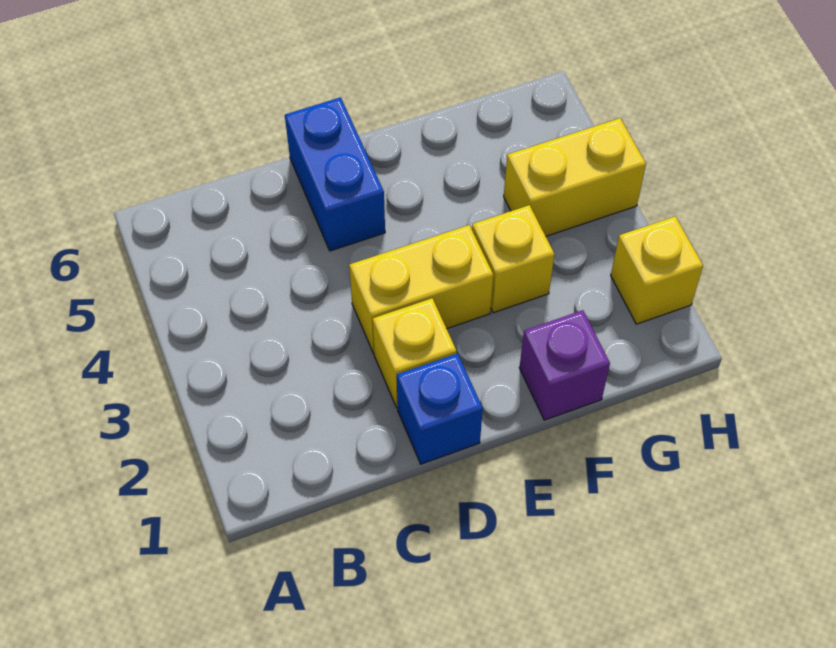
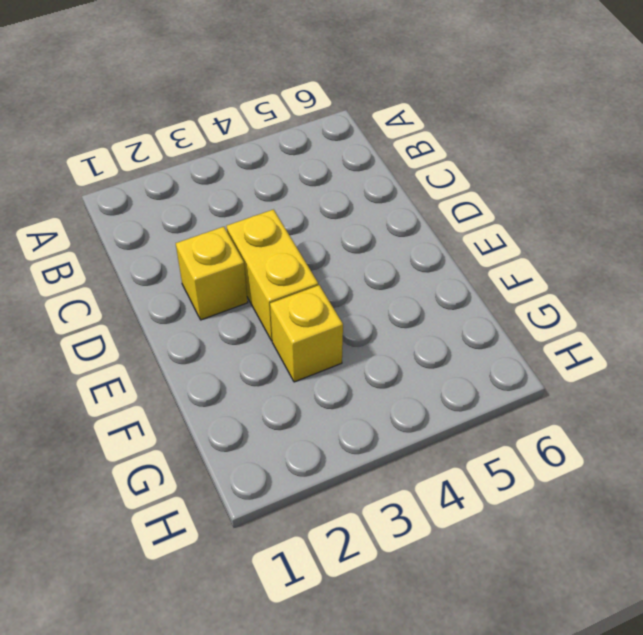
none -> blue 1x1 brick [397,353,483,464]
none -> blue 1x2 brick [285,97,385,251]

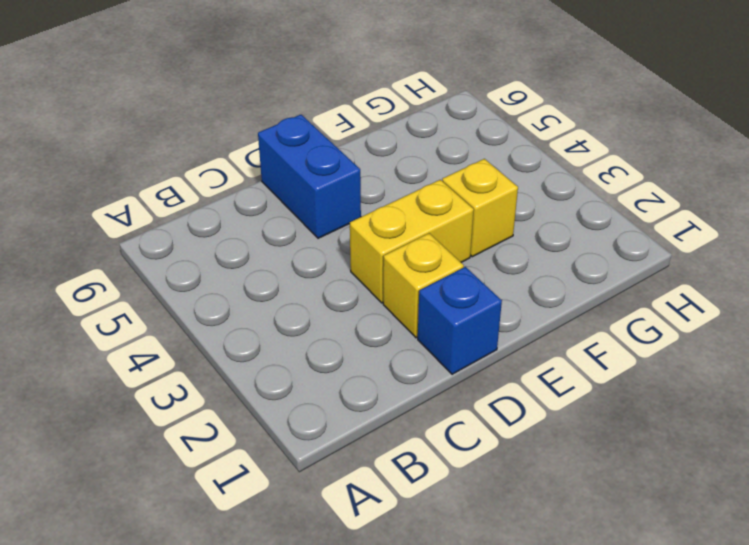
none -> purple 1x1 brick [519,310,610,420]
none -> yellow 1x2 brick [504,118,646,236]

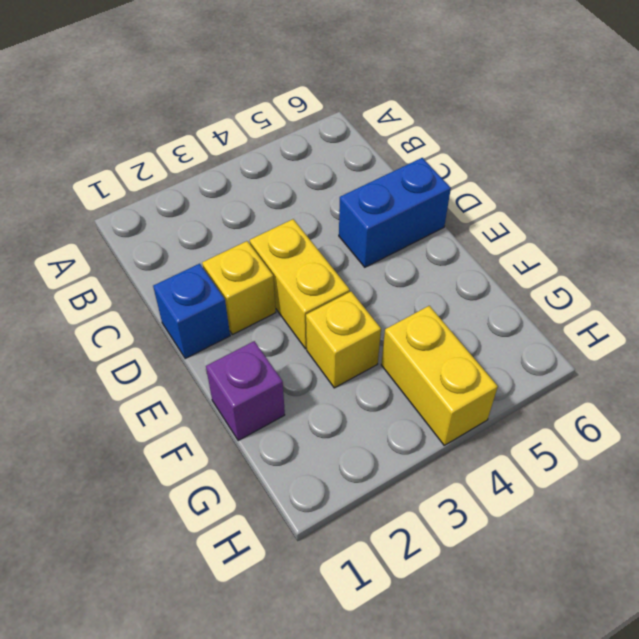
none -> yellow 1x1 brick [611,216,703,324]

